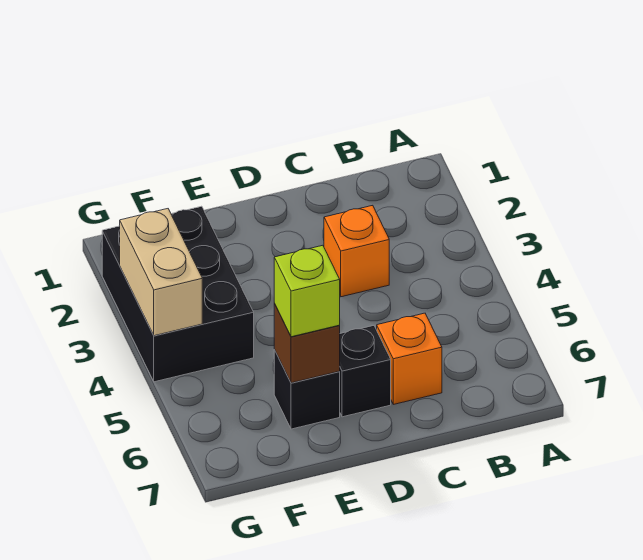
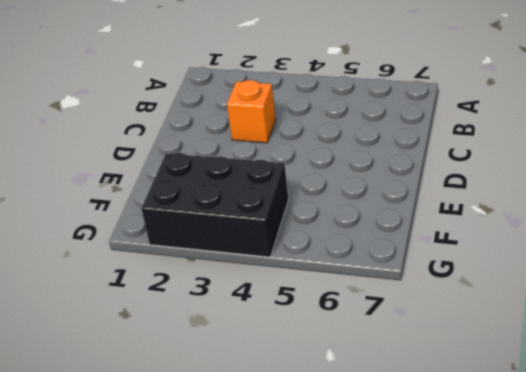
none -> orange 1x1 brick [377,313,442,404]
none -> black 1x1 brick [340,326,391,417]

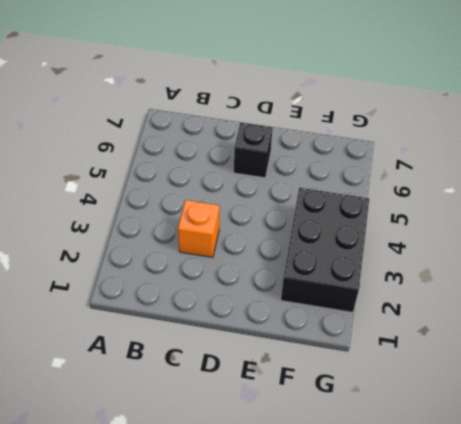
none -> orange 1x1 brick [377,313,442,404]
none -> black 1x1 brick [274,350,340,429]

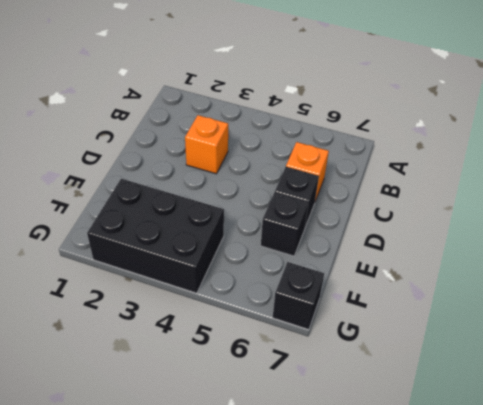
black 1x1 brick [273,262,324,330] -> none
none -> brown 1x1 brick [274,304,340,383]
none -> tan 1x2 brick [120,209,202,336]

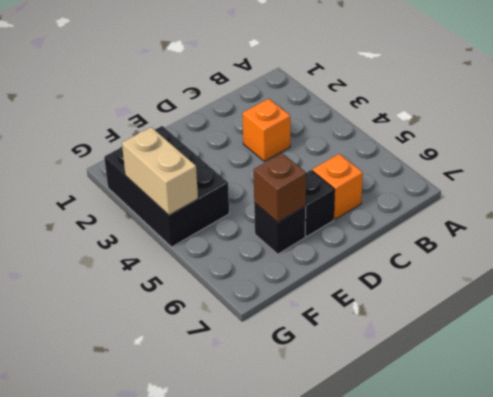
none -> lime 1x1 brick [274,245,340,337]

